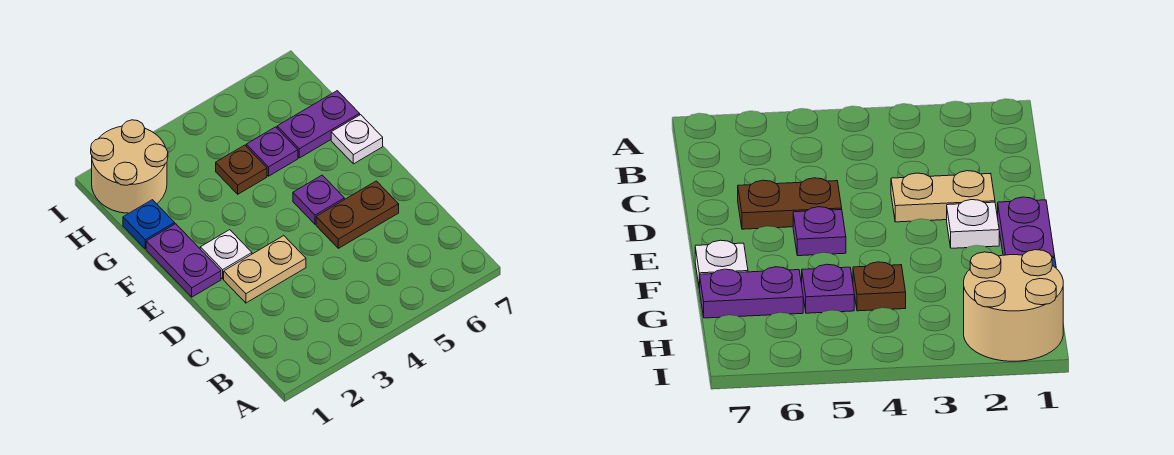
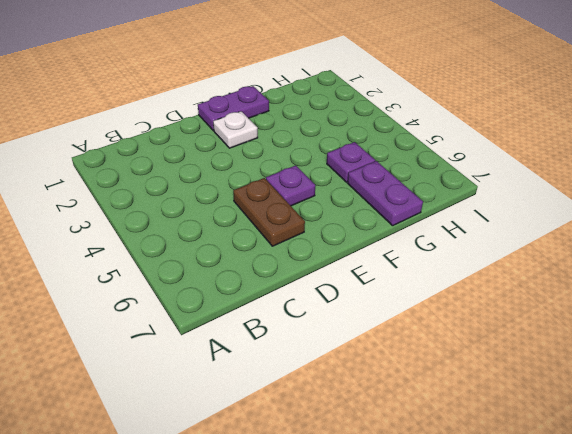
none -> tan 1x2 plate [224,236,306,303]
none -> white 1x1 plate [331,115,383,164]

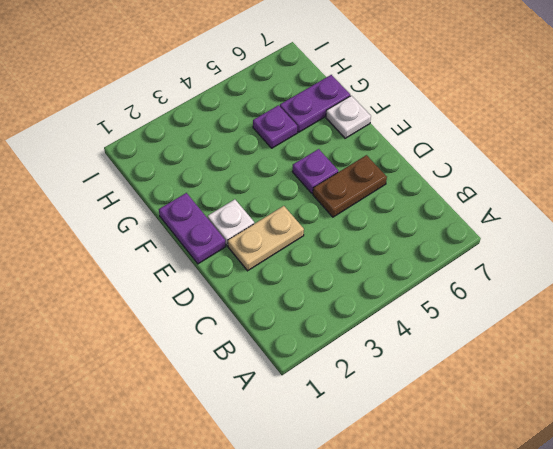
none -> blue 1x1 plate [123,200,175,249]
none -> brown 1x1 plate [216,145,267,194]

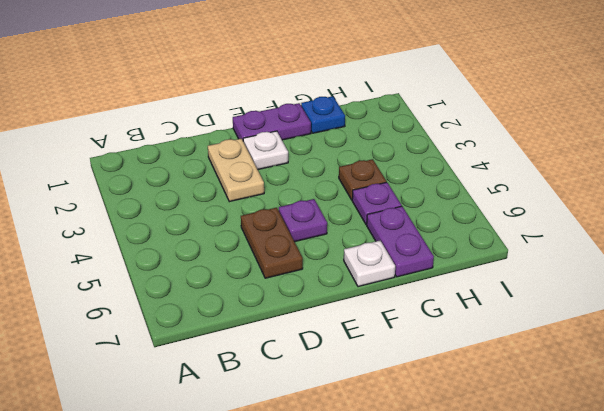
none -> tan 2x2 round brick [91,120,168,213]

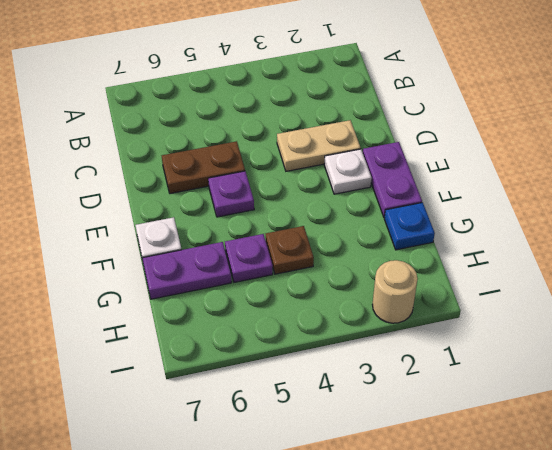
tan 1x1 round brick [372,260,418,323] -> tan 2x2 round brick [91,120,168,213]

